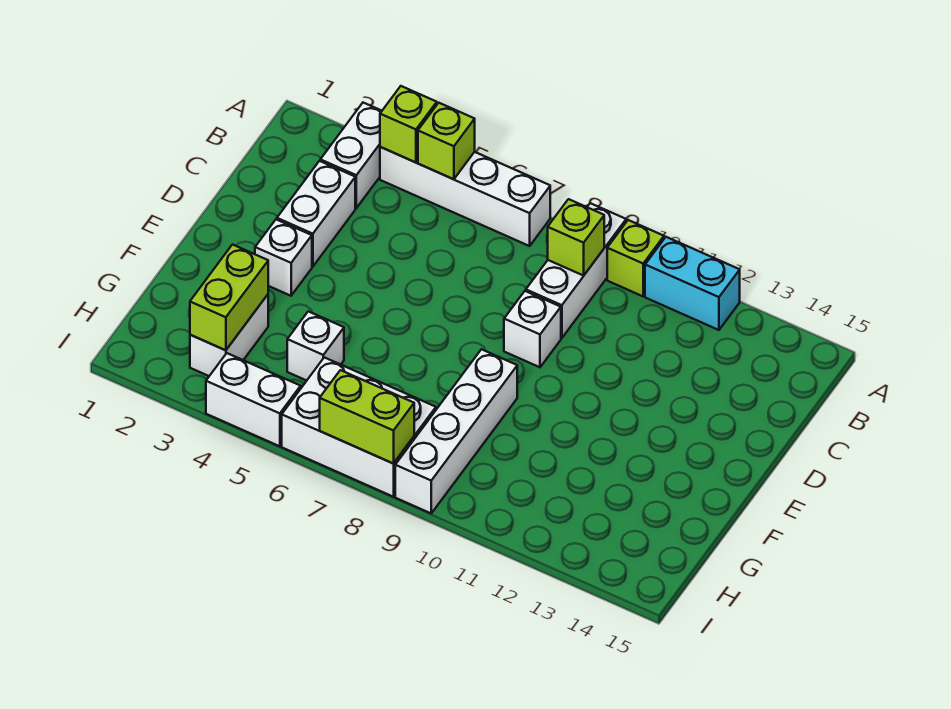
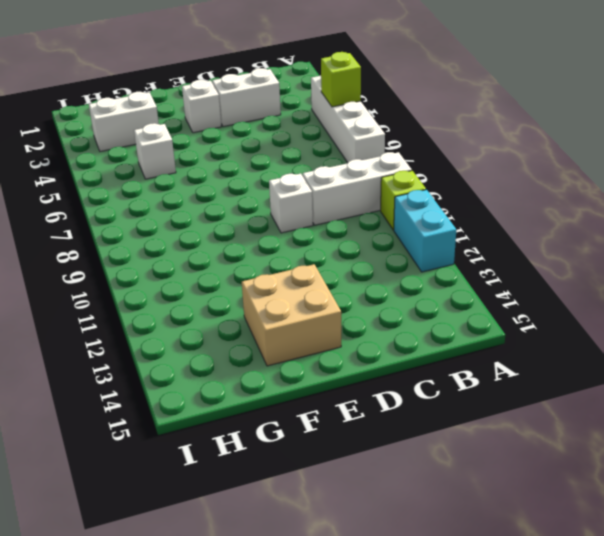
tan 2x2 brick [242,264,341,366] -> none
none -> white 1x2 brick [320,103,382,208]
none -> white 1x4 brick [395,349,517,513]
none -> white 2x3 brick [282,357,436,497]

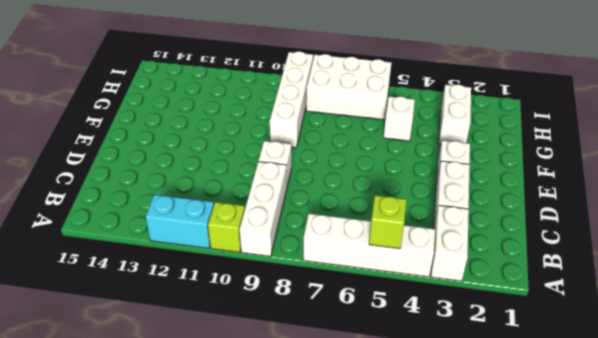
none -> white 1x2 brick [206,353,301,446]
none -> lime 1x1 brick [380,86,437,162]
none -> lime 1x1 brick [548,199,604,276]

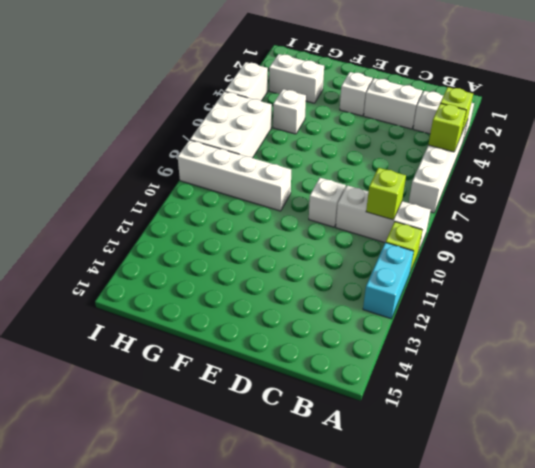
none -> lime 1x2 brick [190,245,268,350]
none -> lime 1x2 brick [320,370,414,464]

